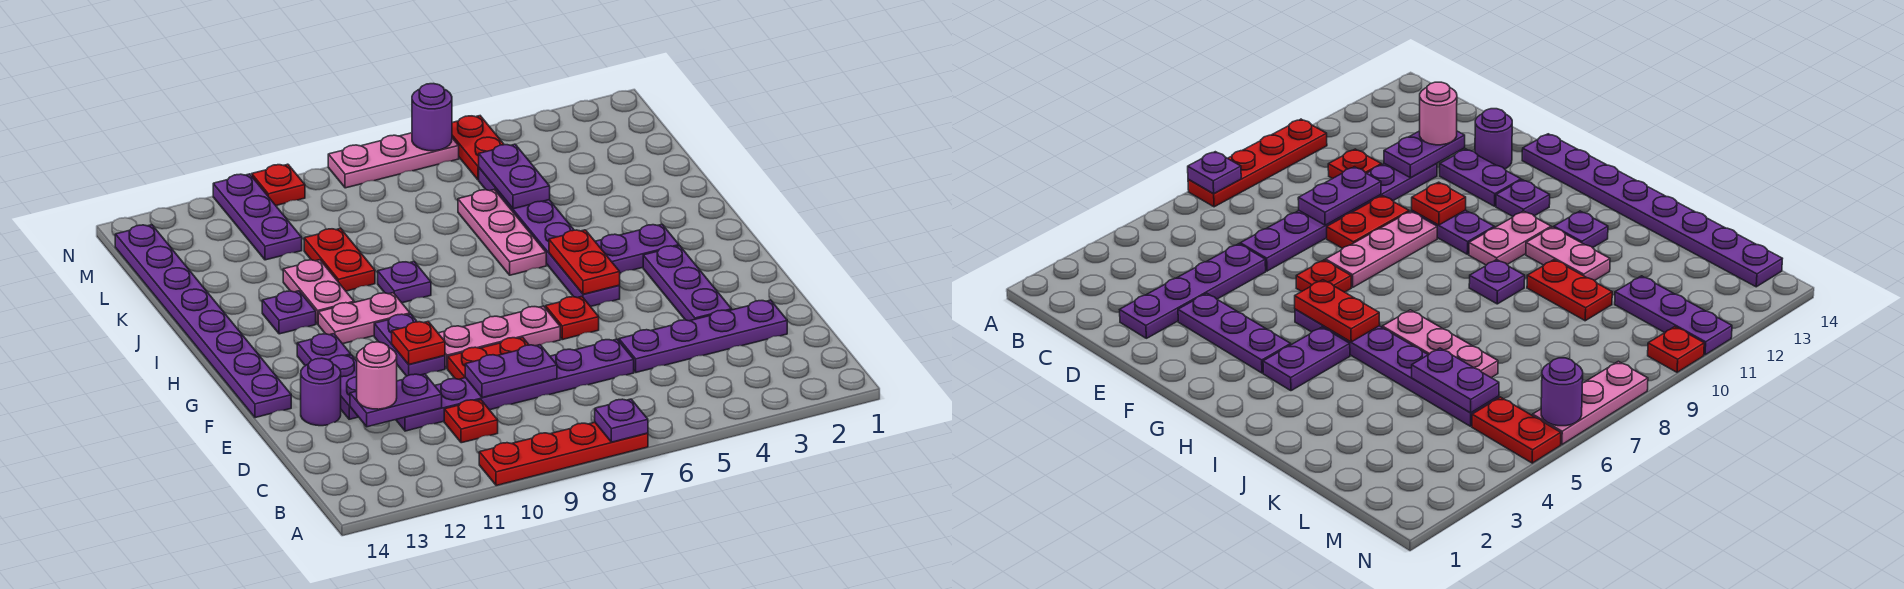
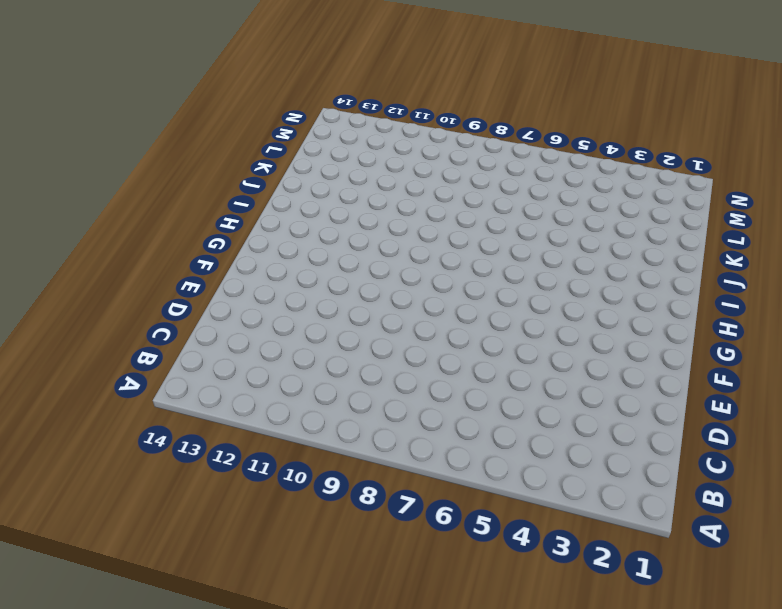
none -> red 1x4 plate [479,422,648,486]
none -> red 1x1 plate [444,400,498,443]
none -> purple 1x4 plate [619,300,787,372]
none -> purple 1x6 plate [396,339,634,431]

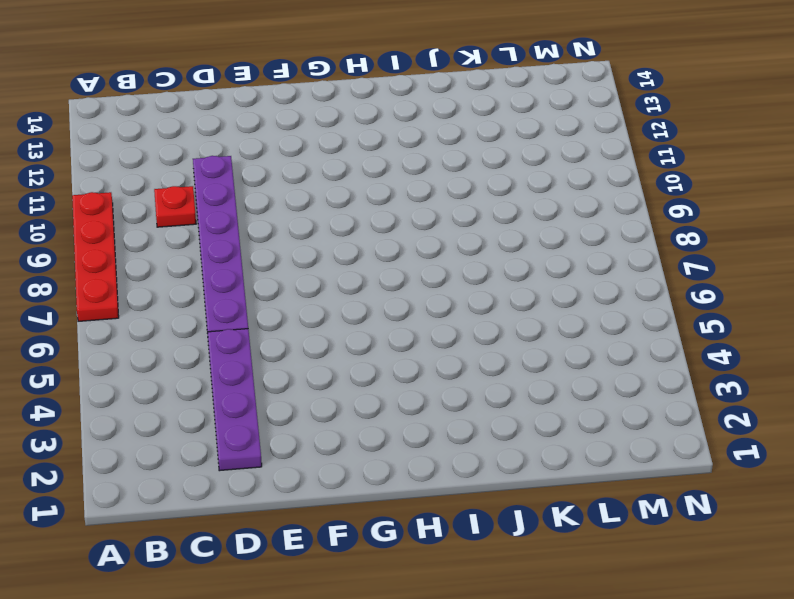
none -> purple 1x3 plate [643,246,732,321]
none -> red 1x2 plate [448,337,529,379]
none -> purple 1x2 plate [330,355,358,419]
none -> purple 1x1 round brick [301,358,341,426]

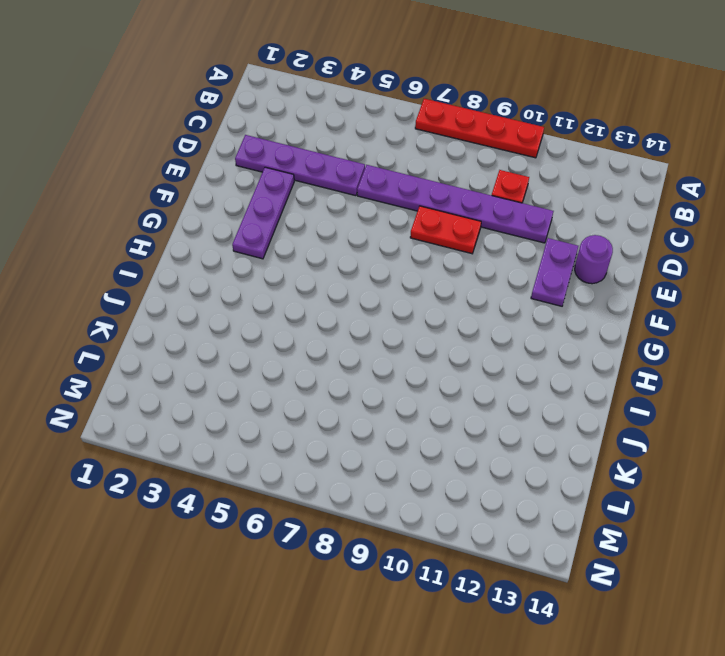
none -> red 1x1 plate [546,296,599,339]
none -> pink 1x3 plate [438,306,560,369]
none -> purple 1x2 plate [374,314,445,376]
none -> purple 1x8 plate [115,225,291,418]

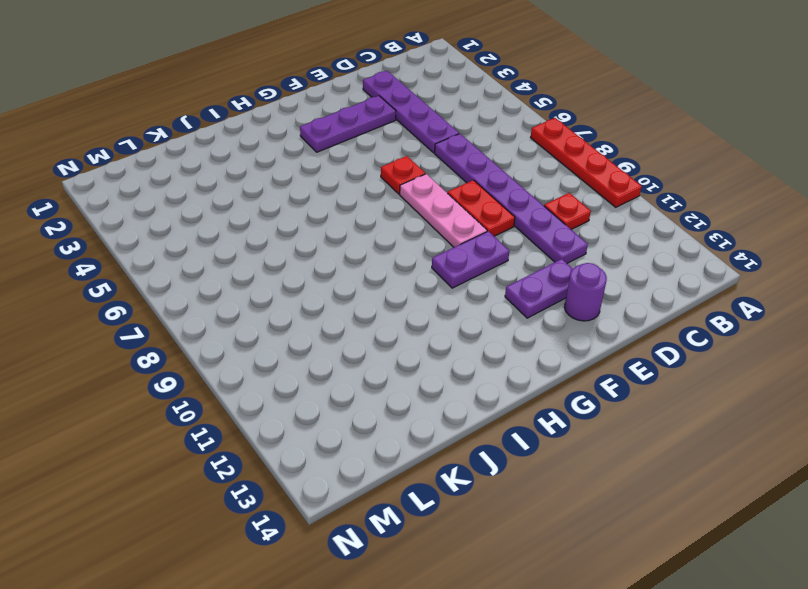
none -> purple 1x8 plate [115,225,291,418]
none -> purple 1x6 plate [479,168,620,307]
none -> purple 1x1 plate [297,334,351,366]
none -> purple 1x2 plate [595,224,679,273]

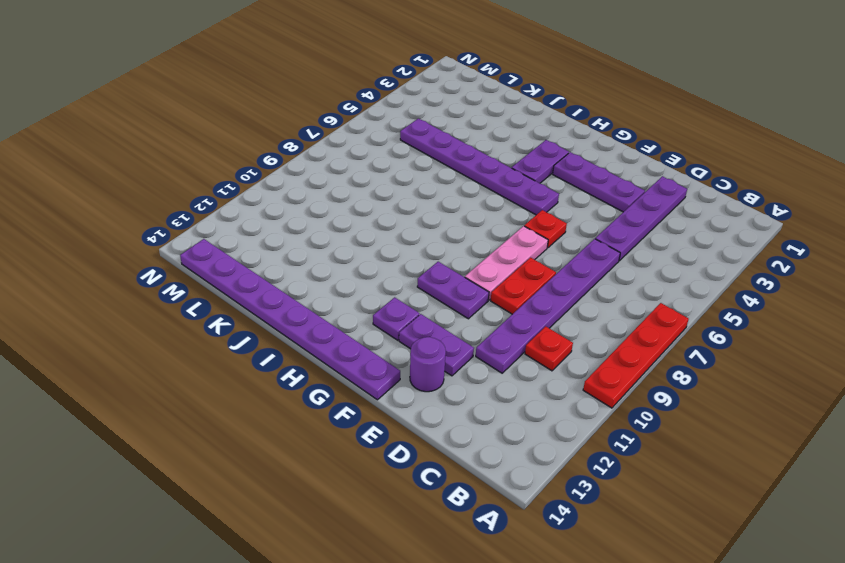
none -> pink 1x2 plate [318,293,410,344]
none -> pink 1x3 plate [458,190,546,275]
none -> purple 1x1 plate [378,262,431,303]
none -> pink 1x2 plate [283,260,354,324]

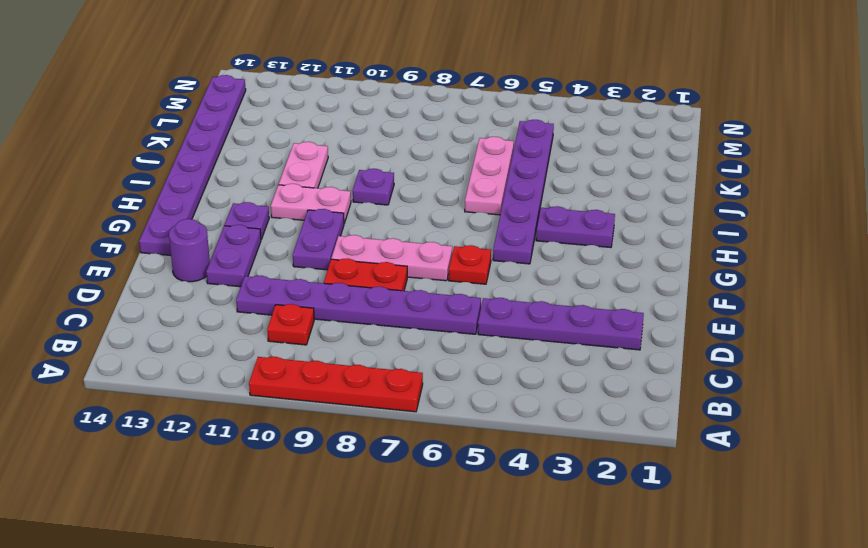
none -> purple 1x3 plate [643,246,732,321]
none -> purple 1x1 plate [262,291,316,334]
none -> red 1x2 plate [304,228,375,291]
none -> purple 1x3 plate [213,174,302,260]

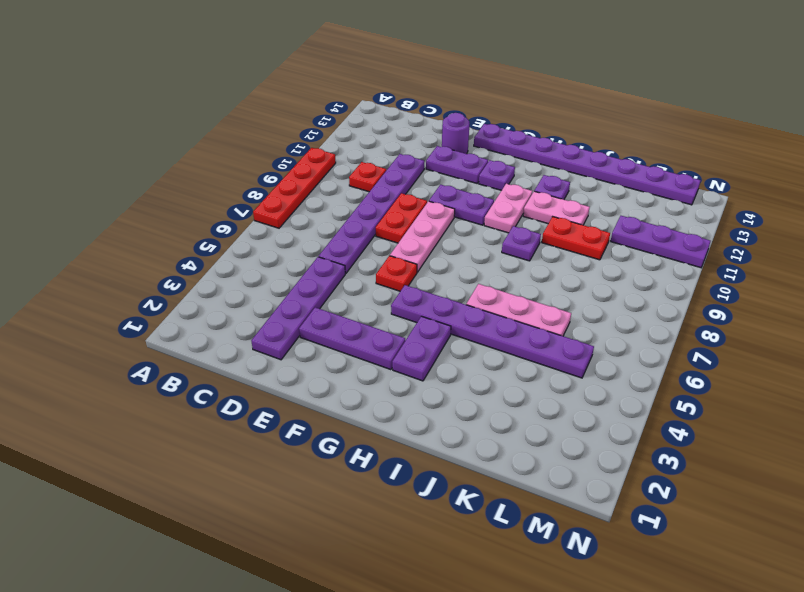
none -> red 1x2 plate [452,116,504,180]
none -> pink 1x3 plate [328,133,459,188]
none -> red 1x1 plate [252,164,305,205]
none -> purple 1x1 plate [595,399,648,442]

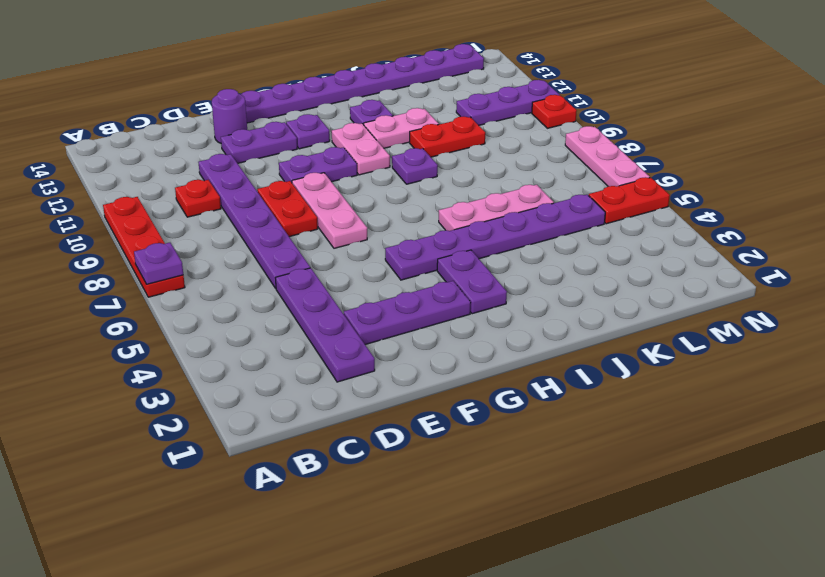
none -> red 1x1 plate [546,296,599,339]
none -> purple 1x2 plate [465,345,557,398]
none -> purple 1x2 plate [350,374,442,427]
none -> red 1x1 plate [392,322,445,365]

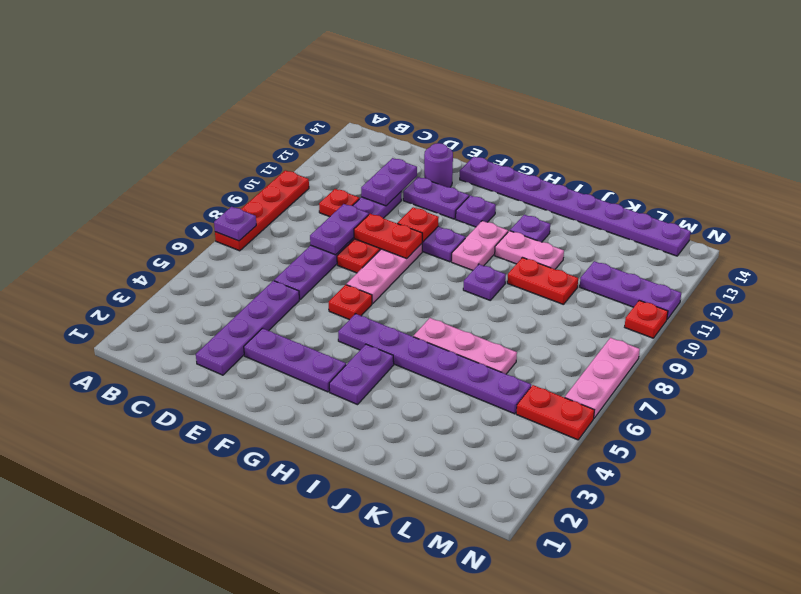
red 1x2 plate [354,214,422,258] -> red 1x2 plate moved to [549,230,620,294]
none -> purple 1x2 plate [479,144,550,209]
none -> purple 1x1 round brick [412,84,452,151]
none -> pink 1x1 round brick [357,342,397,409]

